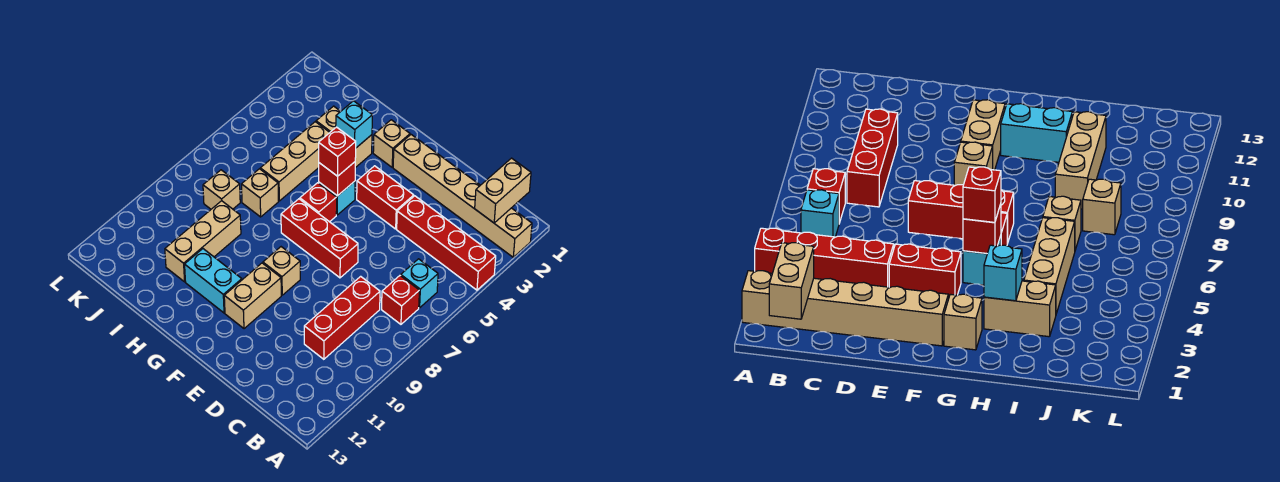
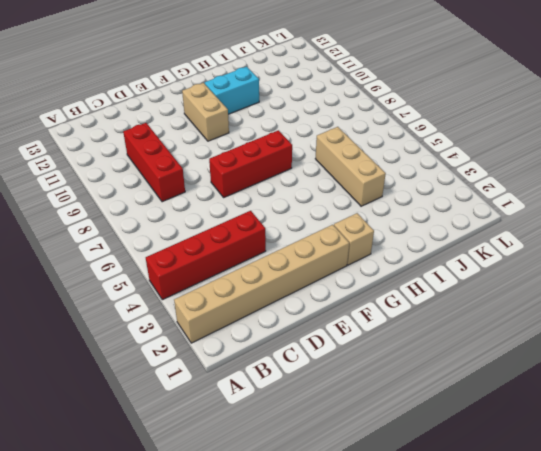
none -> cyan 1x1 brick [401,259,438,308]
none -> red 1x1 brick [382,276,419,324]
none -> red 1x2 brick [357,166,414,229]

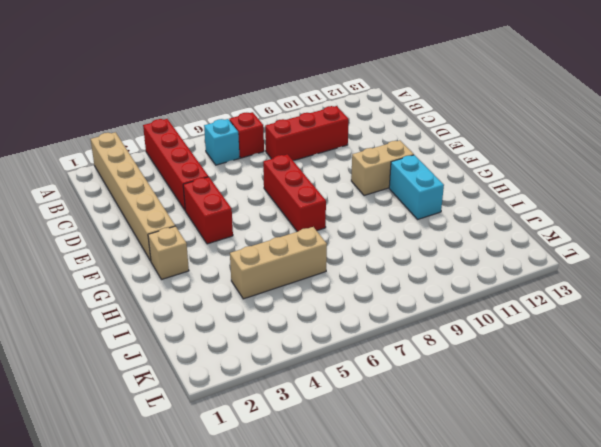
none -> tan 1x1 brick [263,247,300,295]
none -> cyan 1x1 brick [319,181,355,215]
none -> red 1x1 brick [300,183,337,222]

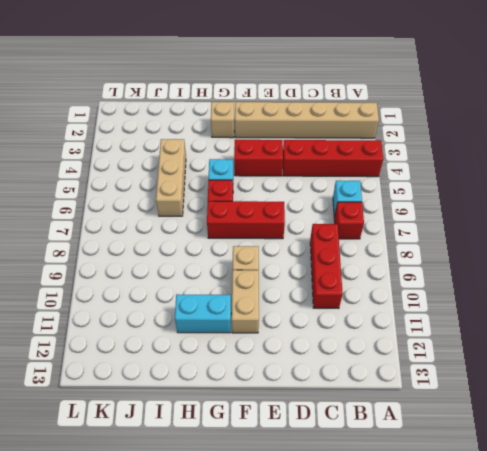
none -> tan 1x2 brick [316,106,372,168]
none -> tan 1x1 brick [242,169,278,217]
none -> tan 1x3 brick [165,201,241,282]

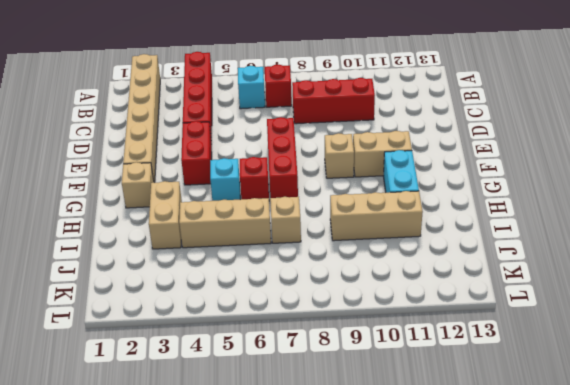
none -> tan 1x1 brick [203,170,240,209]
none -> tan 1x2 brick [475,158,531,223]
none -> red 1x1 brick [319,162,355,196]

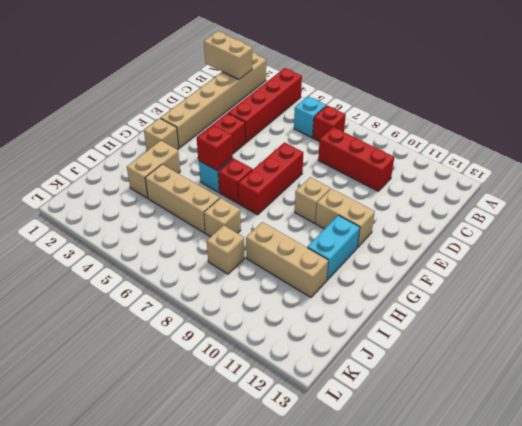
none -> cyan 1x1 brick [336,101,372,148]
none -> red 1x1 brick [319,127,356,176]

